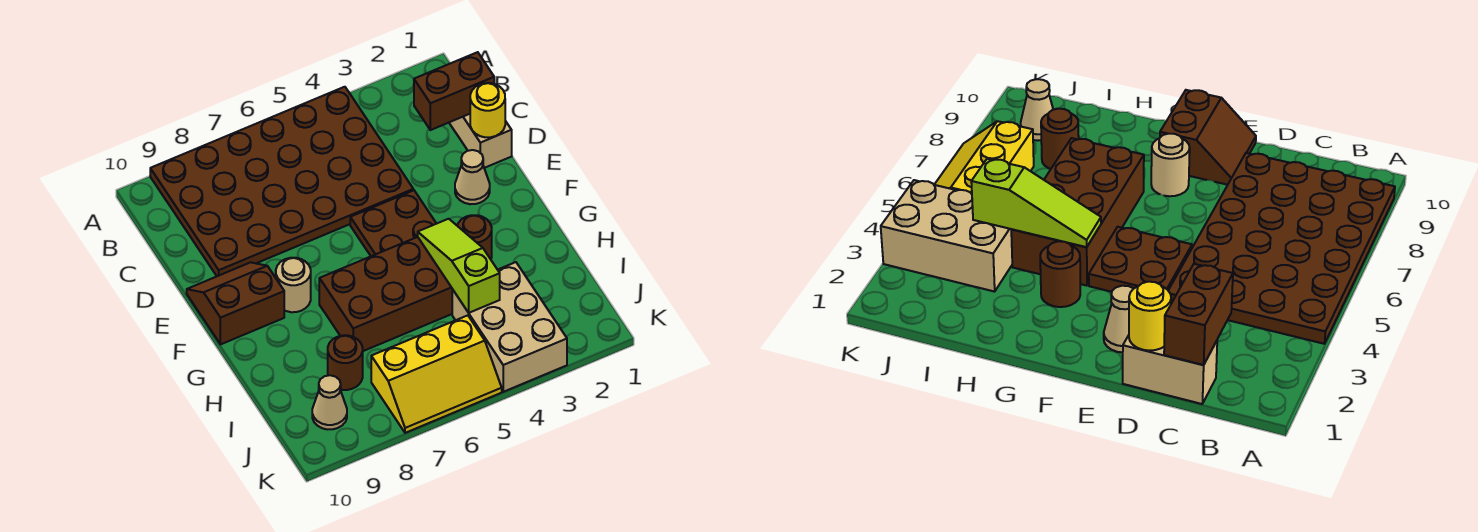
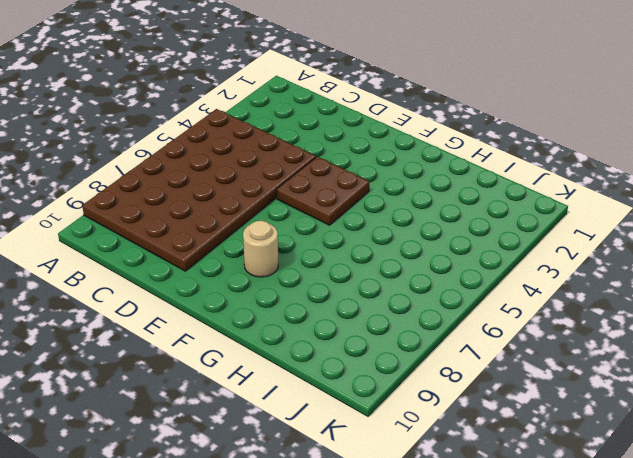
none -> tan 1x2 brick [449,114,512,168]
none -> tan 1x1 cone [455,150,490,204]
none -> brown 2x2 slope [187,262,284,344]

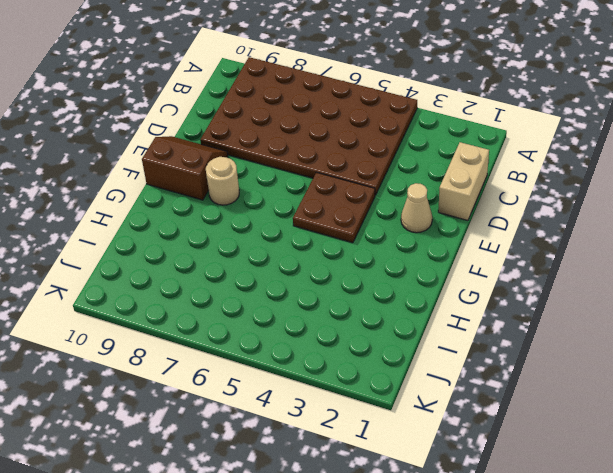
none -> brown 1x1 round brick [457,215,492,259]
none -> brown 2x4 brick [319,237,452,351]
none -> tan 2x3 brick [452,262,567,392]

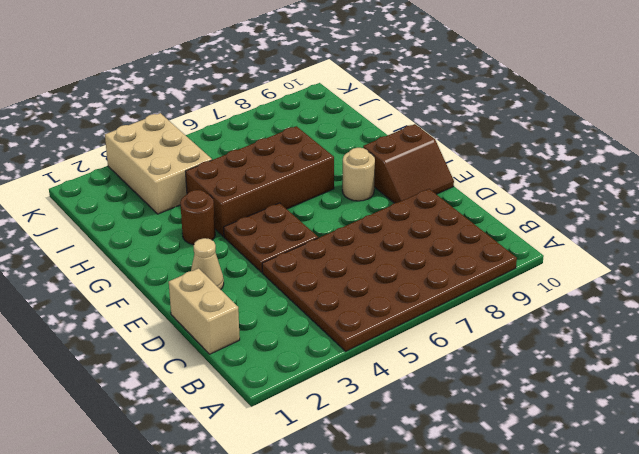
none -> brown 1x1 round brick [328,335,363,390]
none -> yellow 2x3 slope [371,315,502,433]
none -> tan 1x1 cone [312,375,347,429]

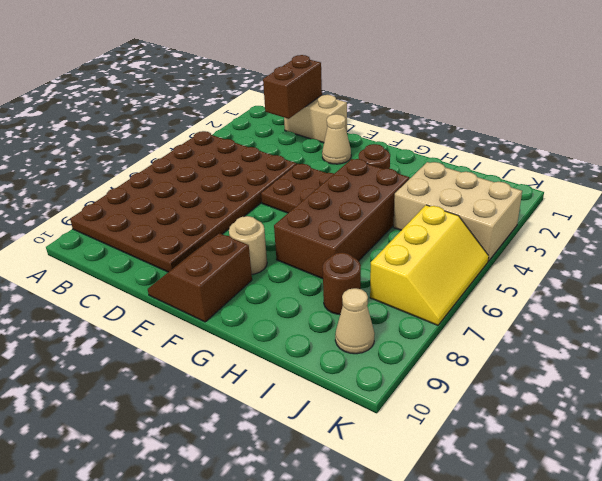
none -> yellow 1x1 round brick [470,83,505,137]
none -> lime 1x3 slope [418,219,500,313]

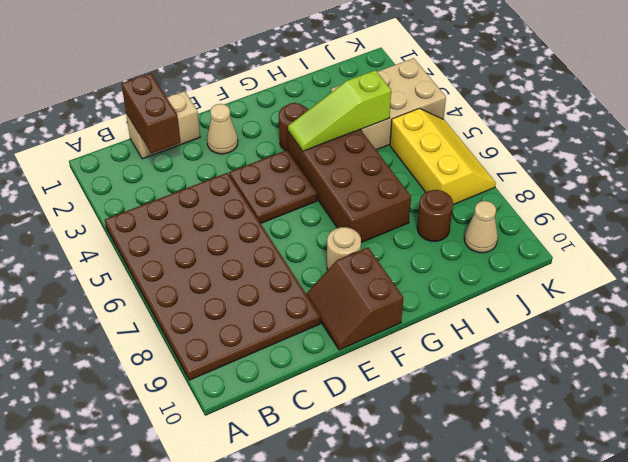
none -> yellow 1x1 round brick [470,83,505,137]

